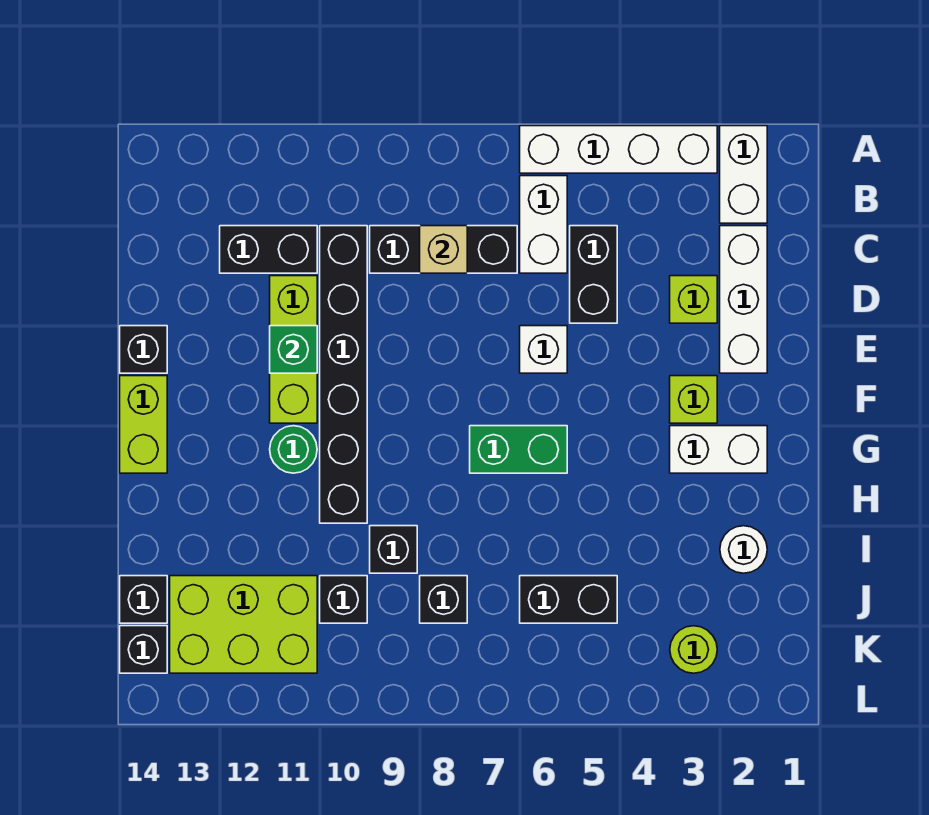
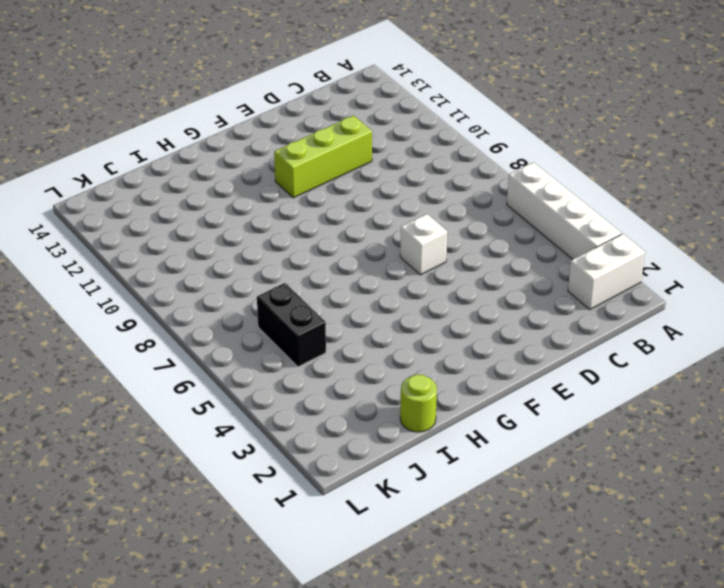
lime 1x1 round brick [400,374,437,432] -> lime 1x1 round brick moved to [670,626,717,673]
none -> white 1x2 brick [520,176,567,273]
none -> white 1x3 brick [720,226,767,373]
none -> black 1x2 brick [570,226,617,323]

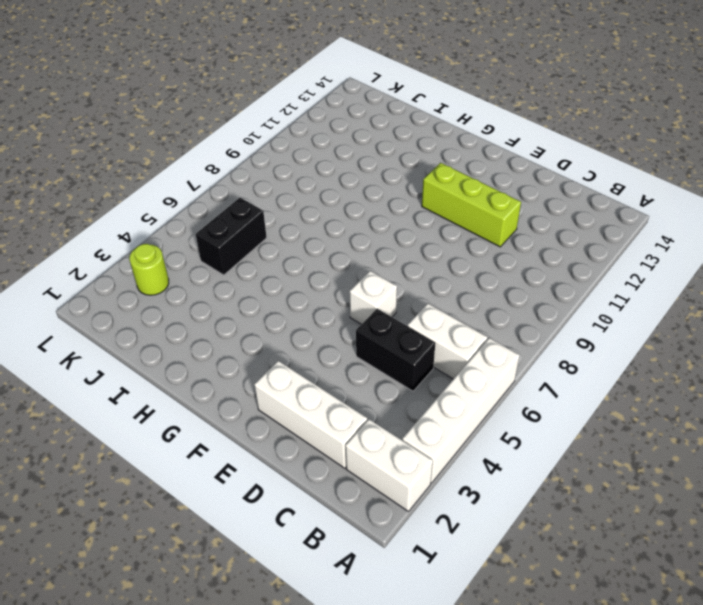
none -> black 1x3 brick [370,226,517,273]
none -> black 1x6 brick [320,226,367,523]
none -> black 1x2 brick [220,226,317,273]

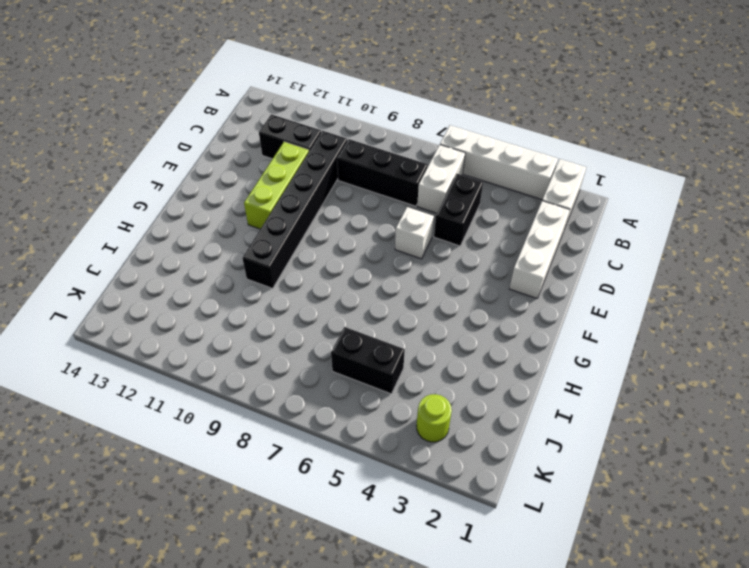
none -> lime 1x1 brick [670,276,717,323]
none -> black 1x1 brick [120,326,167,373]
none -> lime 1x1 brick [670,376,717,423]

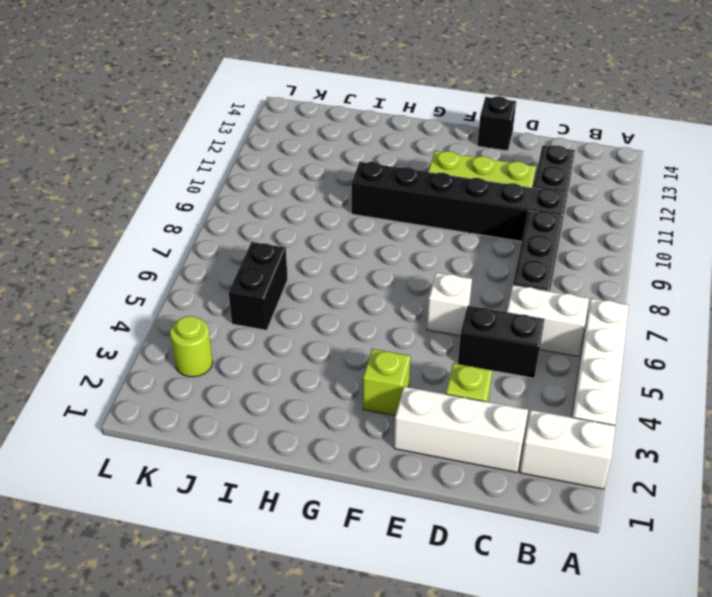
none -> lime 1x2 brick [120,376,167,473]
none -> white 1x2 brick [670,426,767,473]
none -> green 1x2 brick [470,426,567,473]

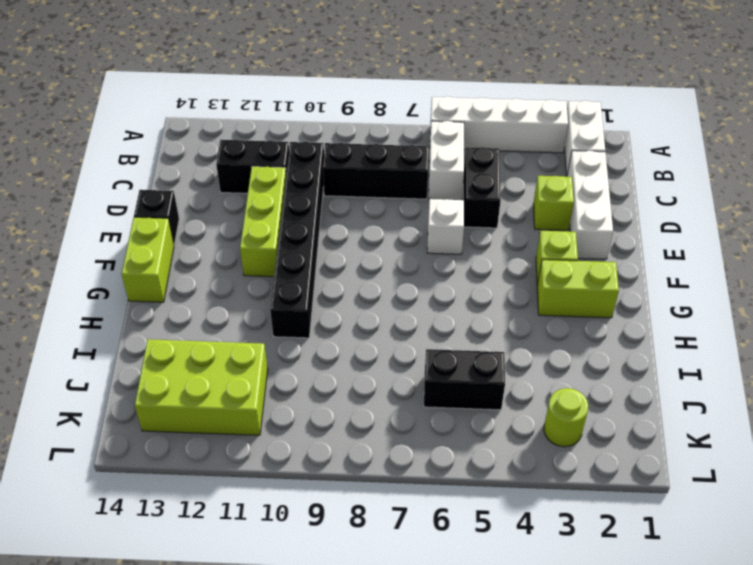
lime 1x2 brick [537,260,619,318] -> white 1x2 brick [670,426,767,473]
none -> green 1x2 brick [470,426,567,473]
none -> green 1x1 round brick [270,426,317,473]
none -> white 1x1 round brick [720,526,767,573]

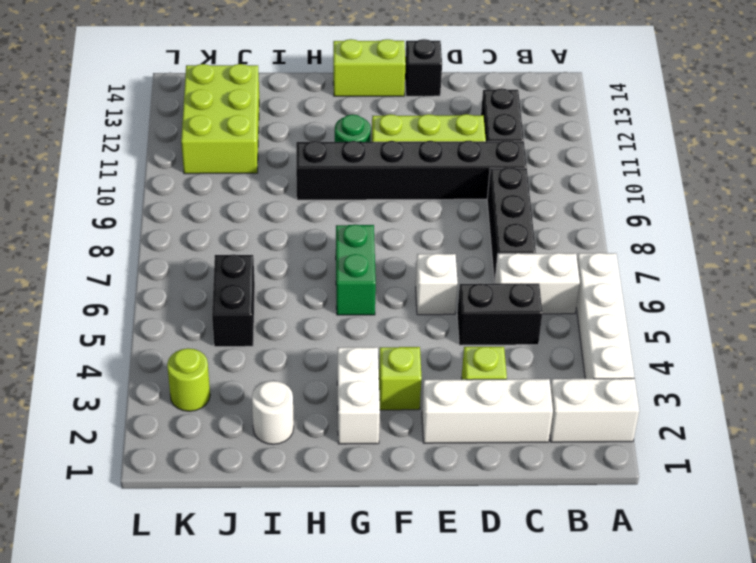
none -> black 1x1 brick [370,526,417,573]
none -> black 1x1 brick [420,576,467,623]
none -> black 1x1 brick [320,576,367,623]

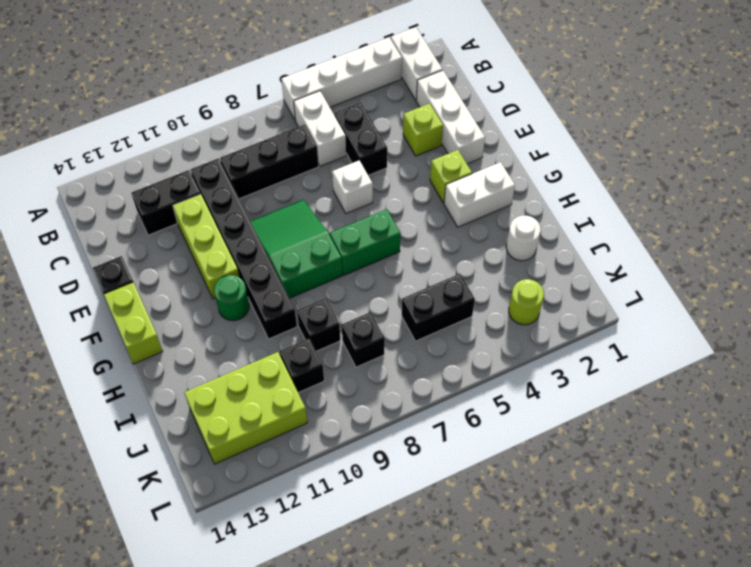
green 2x3 slope [250,200,342,298] -> none
none -> black 1x1 brick [120,576,167,623]
none -> black 1x1 brick [120,626,167,673]
none -> tan 1x1 brick [420,226,467,273]

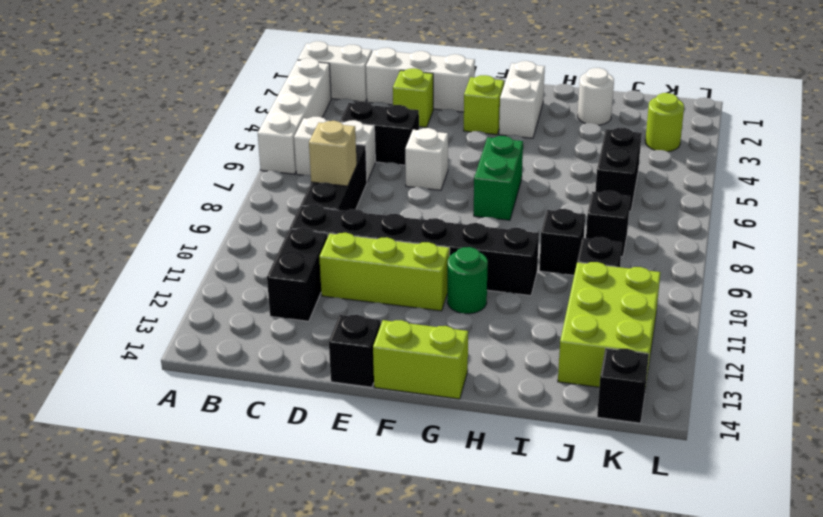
none -> black 1x1 brick [120,576,167,623]
none -> green 1x1 brick [270,326,317,373]

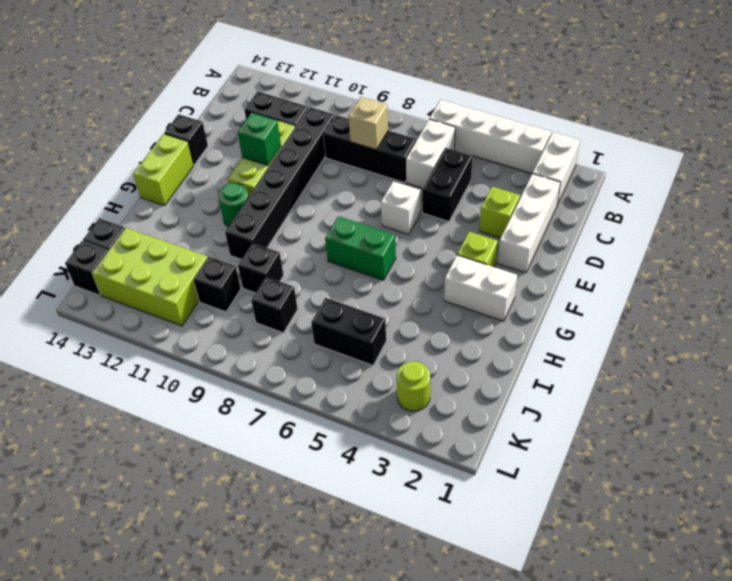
none -> white 1x1 round brick [720,526,767,573]

